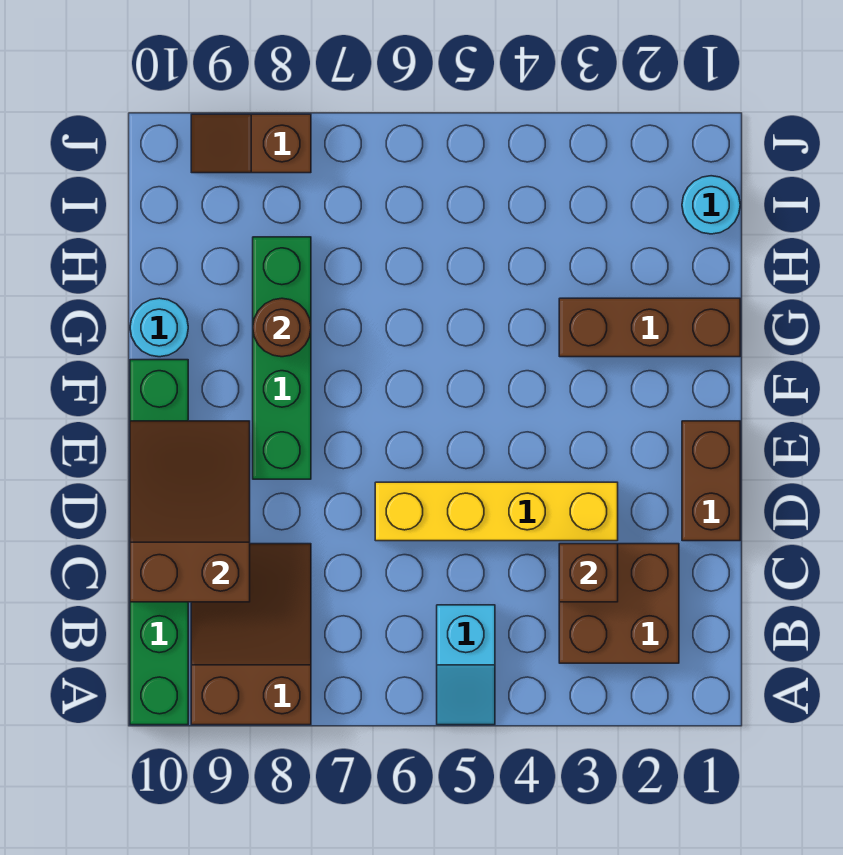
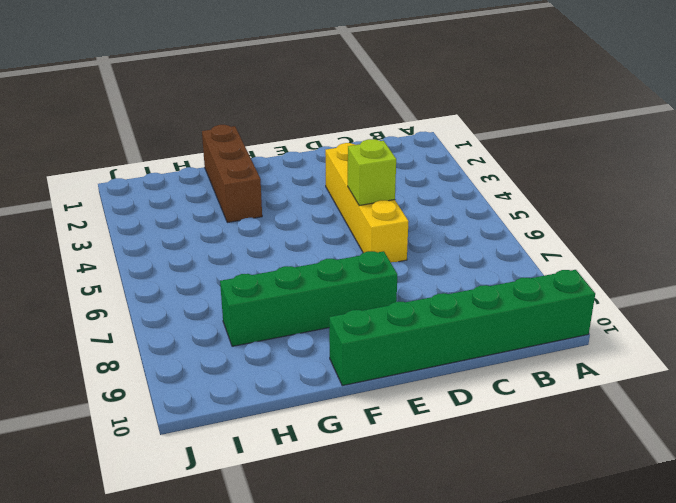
lime 1x1 brick [348,139,396,206] -> none
none -> cyan 1x2 slope [437,605,495,725]
none -> brown 2x3 slope [191,544,311,725]
none -> brown 2x2 brick [559,544,679,663]

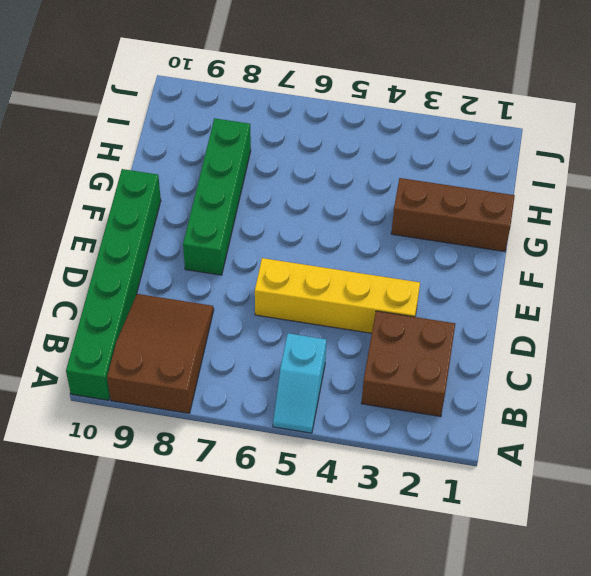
none -> brown 1x2 brick [682,421,740,541]
none -> cyan 1x1 round brick [130,298,188,357]
none -> cyan 1x1 round brick [682,176,740,234]

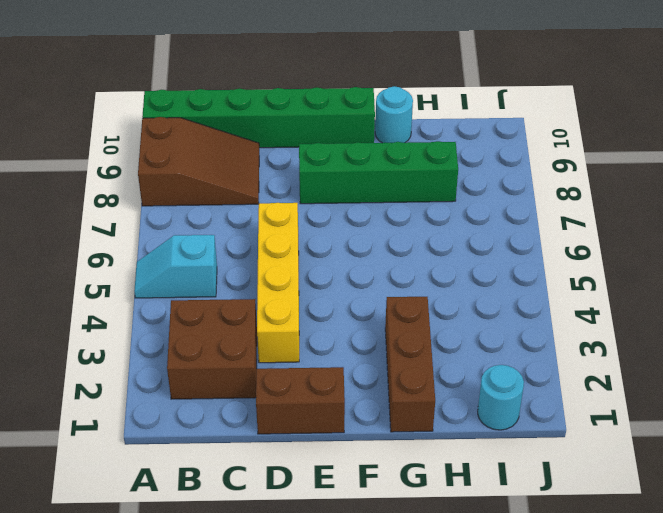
none -> brown 1x2 slope [191,114,311,173]
none -> brown 1x1 brick [559,544,618,602]
none -> brown 2x3 slope [130,421,250,602]

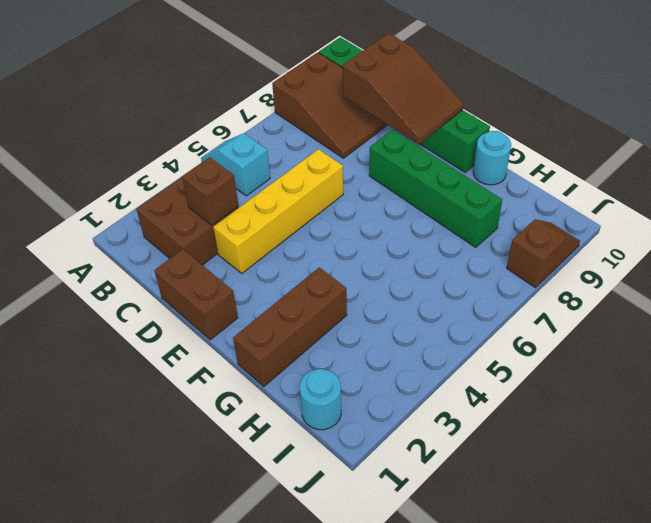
none -> brown 1x1 round brick [253,298,311,357]

